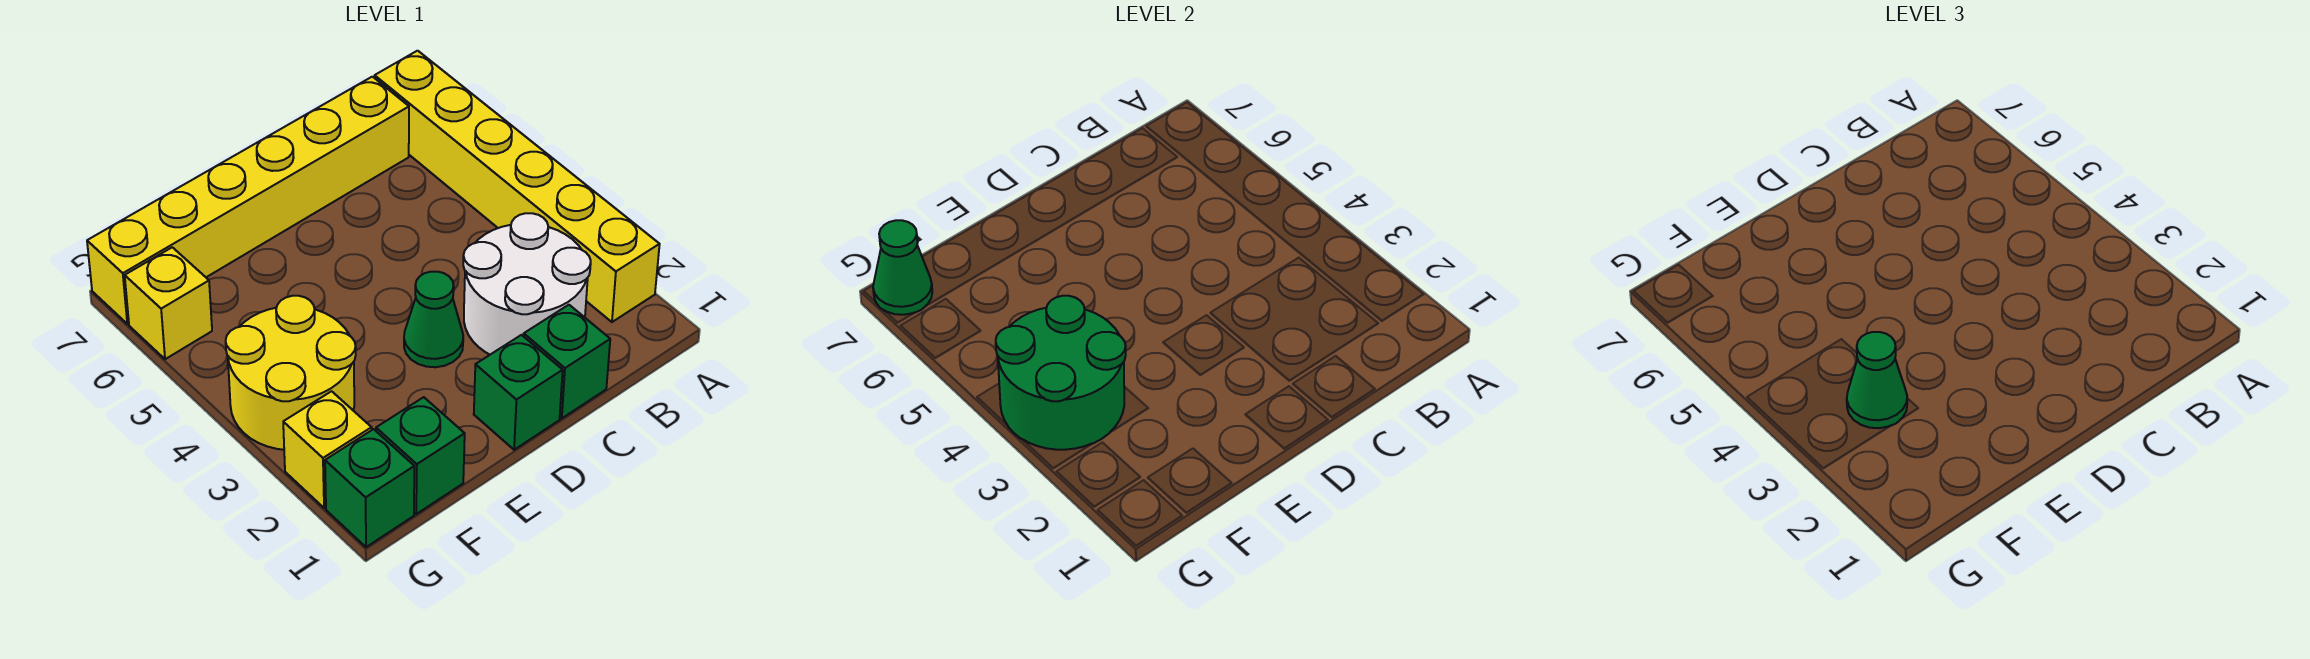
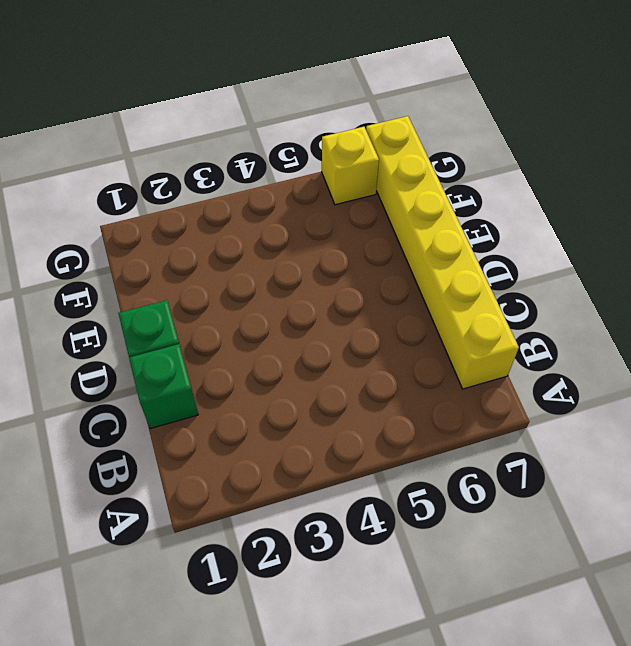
none -> yellow 1x6 brick [375,51,660,322]
none -> white 2x2 round brick [463,213,591,355]
none -> green 1x1 cone [404,272,463,367]

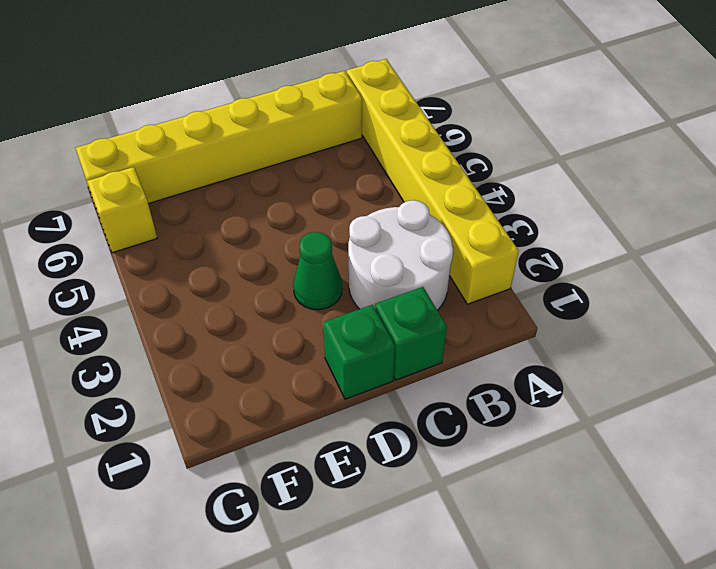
none -> green 1x1 brick [376,397,465,514]
none -> yellow 2x2 round brick [226,296,356,450]
none -> green 1x1 brick [325,429,414,547]

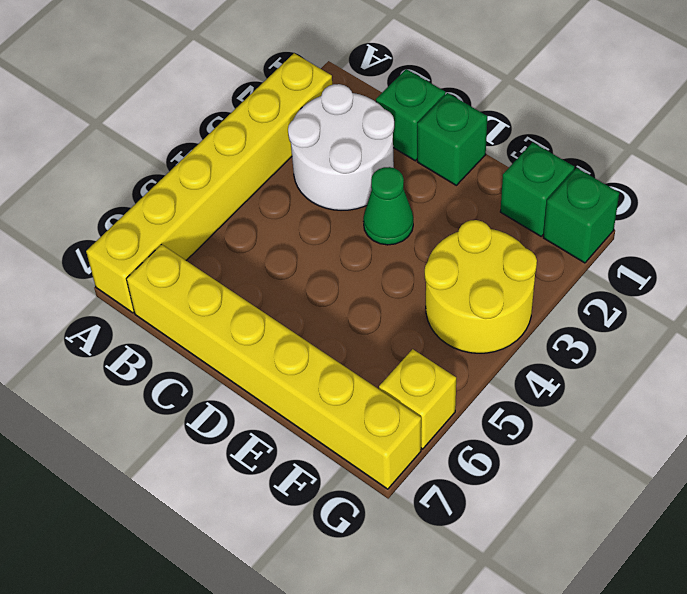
none -> yellow 1x1 brick [283,391,372,508]
none -> green 2x2 round brick [996,296,1126,450]
none -> green 1x1 cone [873,220,932,315]

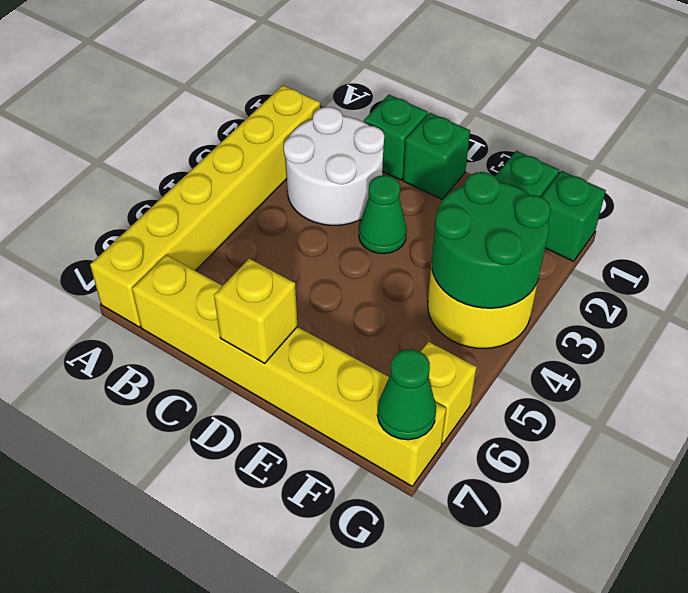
yellow 1x1 brick [214,259,297,363] -> yellow 1x1 brick moved to [283,391,372,508]
none -> green 1x1 cone [1847,332,1907,428]

